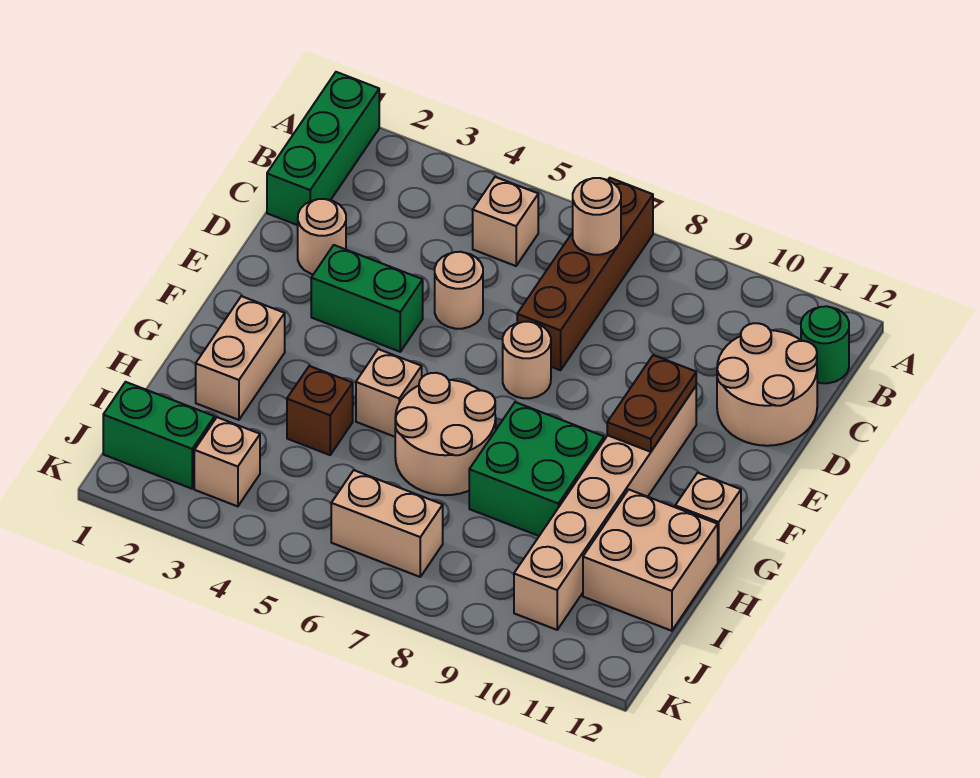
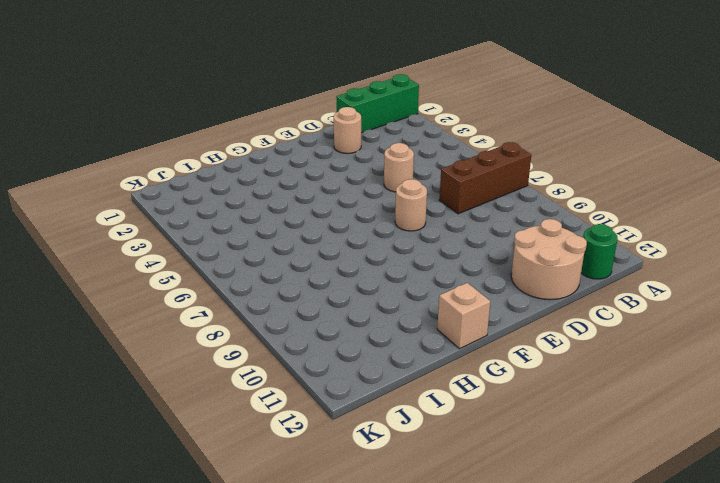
brown 1x3 brick [439,142,531,214] -> brown 1x4 brick [517,178,653,370]
none -> tan 1x1 brick [473,177,538,266]
none -> green 1x2 brick [311,245,423,352]
none -> tan 1x6 brick [514,386,696,630]

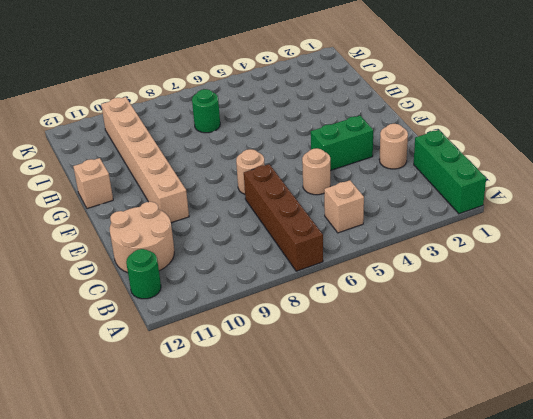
green 1x1 round brick [192,89,220,133] -> none
none -> tan 1x2 brick [196,296,285,420]
none -> tan 1x1 brick [356,349,422,437]
none -> tan 2x2 round brick [395,373,496,495]

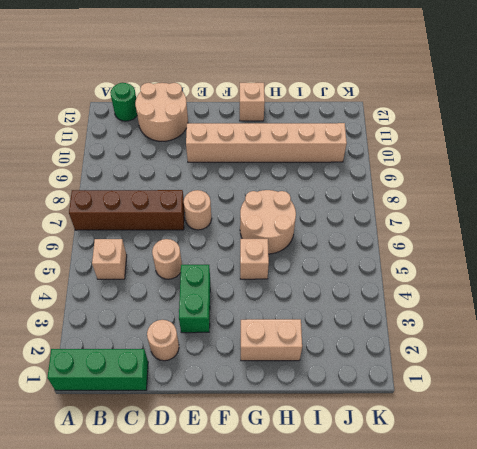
none -> green 2x2 brick [469,402,604,536]
none -> brown 1x1 brick [287,366,353,455]
none -> tan 2x2 brick [583,490,718,631]

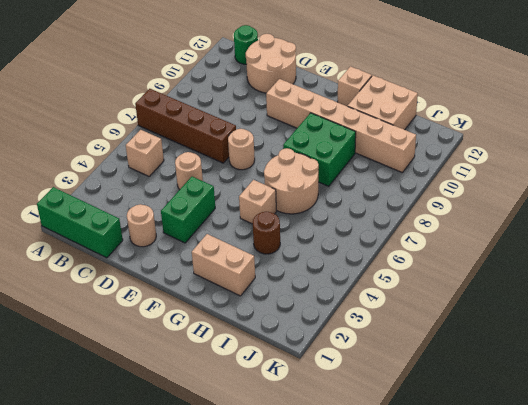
brown 1x1 round brick [253,211,280,254] -> brown 1x1 brick [287,366,353,455]
none -> green 1x2 brick [103,382,215,489]
none -> tan 1x1 brick [194,417,260,506]
none -> tan 1x2 brick [331,470,443,577]

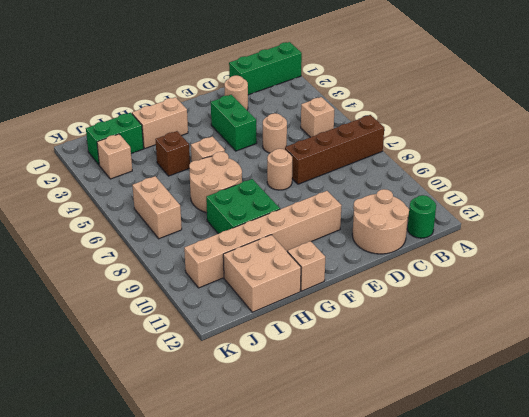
green 1x2 brick [86,113,144,165] -> green 1x2 brick turned to [103,382,215,489]
none -> tan 1x1 round brick [573,178,621,255]
none -> brown 1x2 plate [607,355,696,452]

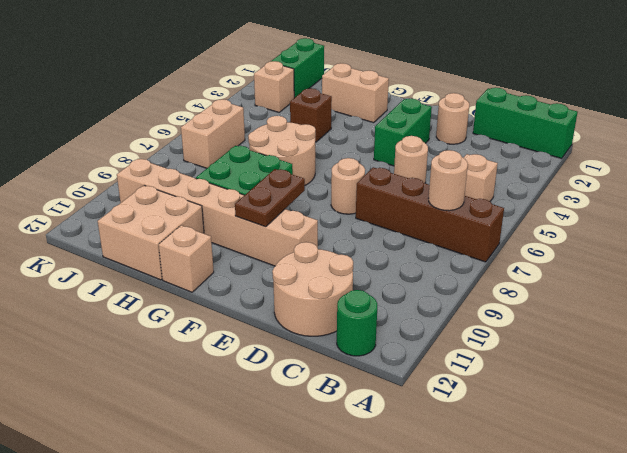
brown 1x2 plate [235,169,305,227] -> brown 1x2 plate turned to [607,355,696,452]
none -> tan 1x1 brick [356,349,422,437]

